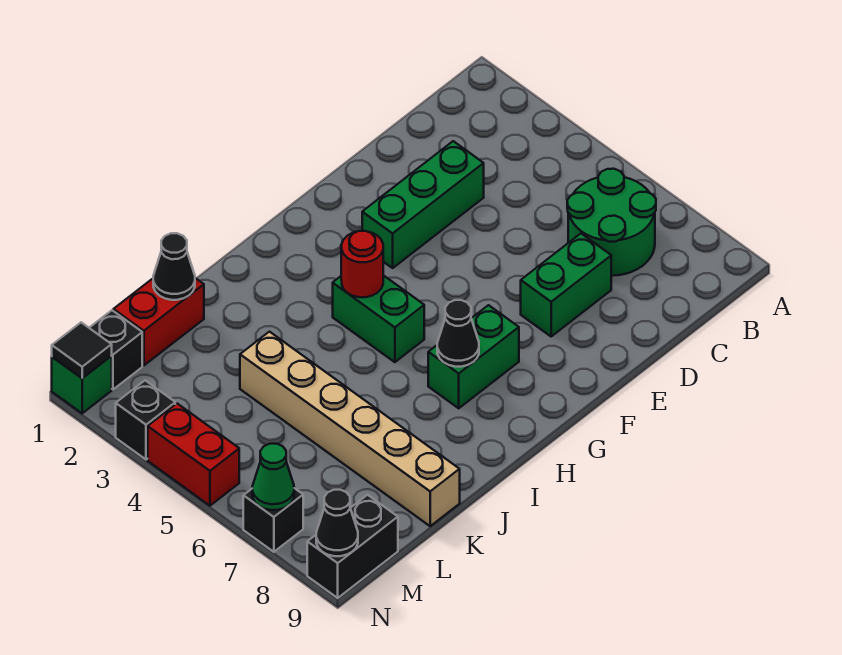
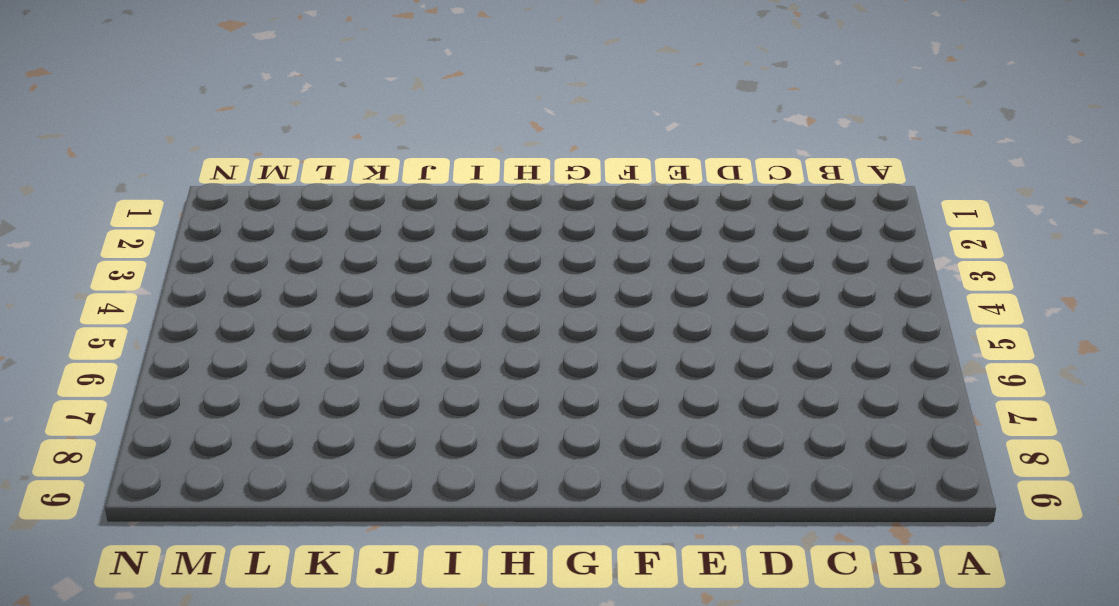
none -> green 2x2 round brick [567,169,656,276]
none -> green 1x3 brick [362,141,484,268]
none -> green 1x2 brick [521,234,611,336]

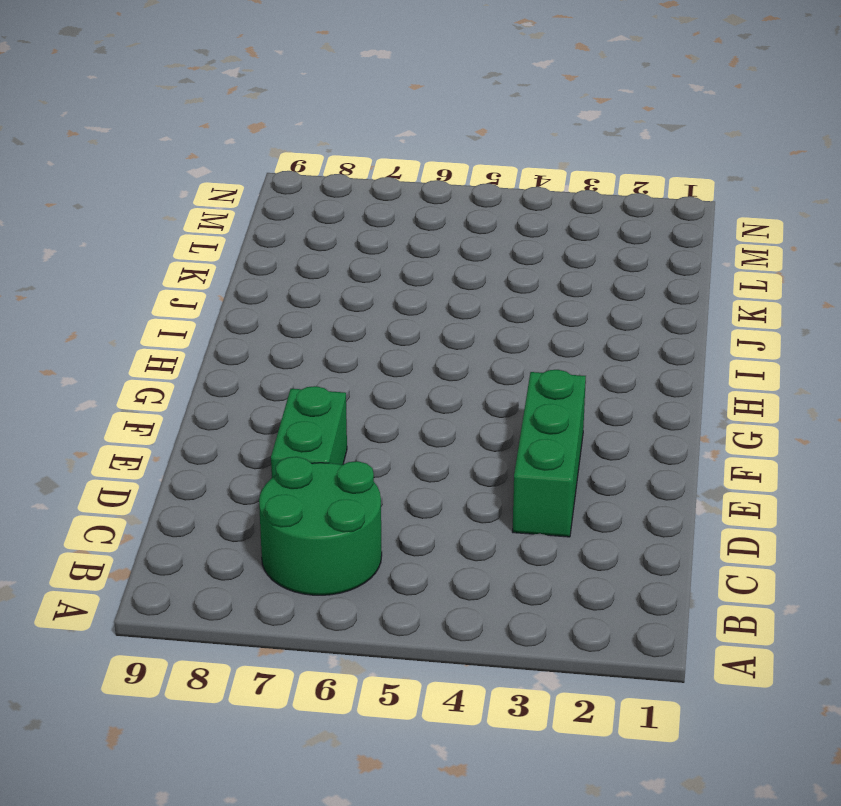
none -> green 1x2 brick [428,305,519,408]
none -> green 1x2 brick [333,275,424,362]
none -> red 1x2 brick [113,278,204,366]

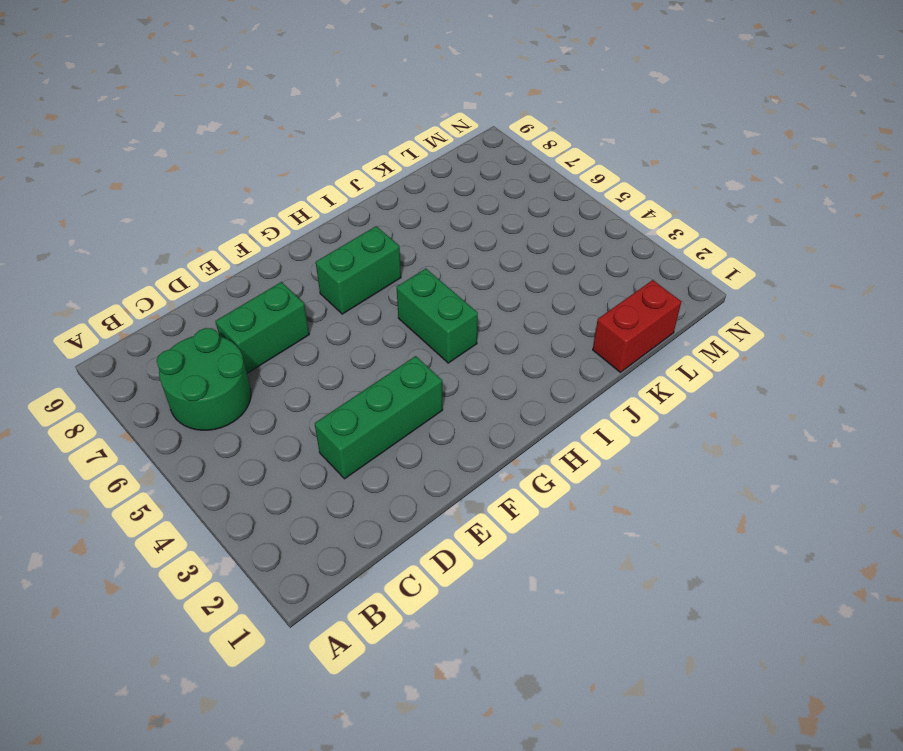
none -> tan 1x6 brick [240,332,460,526]
none -> black 1x1 brick [90,310,142,389]
none -> black 1x2 brick [307,495,398,598]

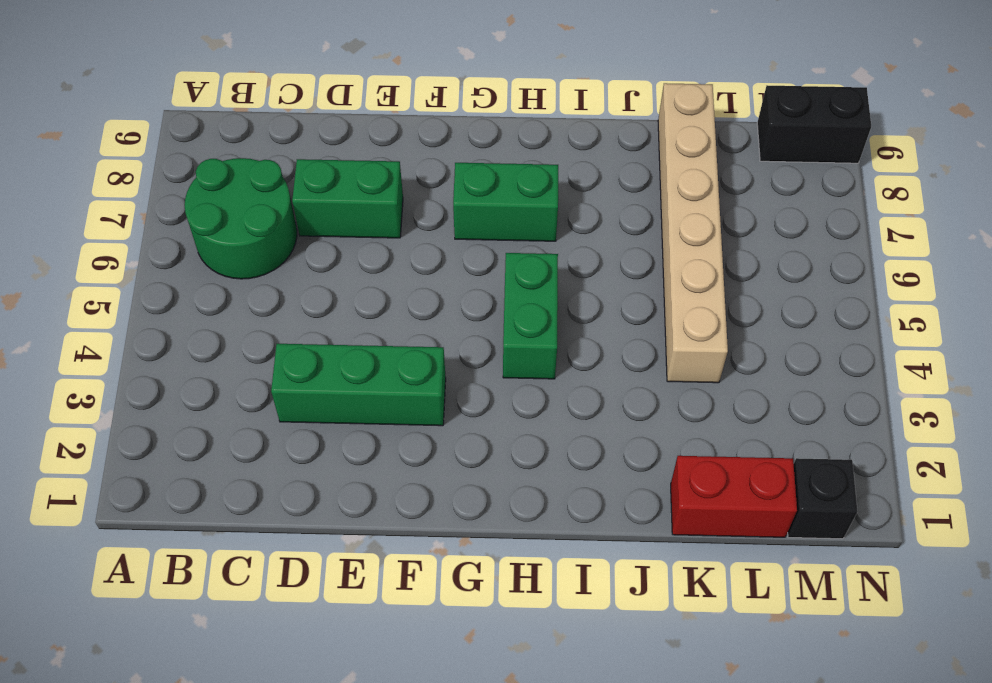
none -> green 1x1 brick [52,356,112,413]
none -> black 1x1 brick [116,380,175,460]
none -> red 1x2 brick [148,404,239,506]

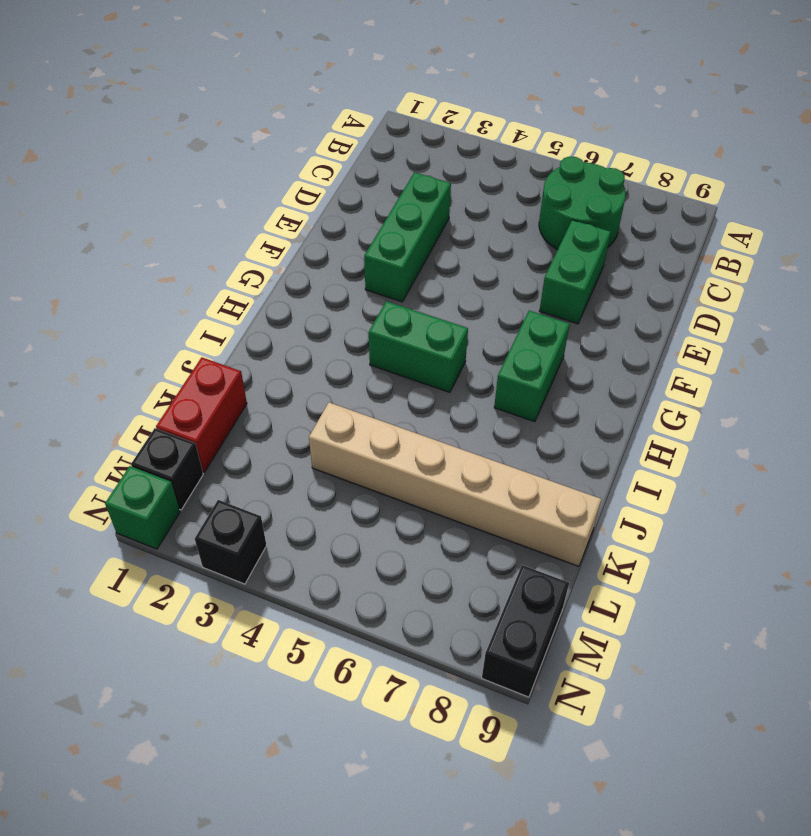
none -> red 1x2 brick [148,404,239,506]
none -> black 1x1 brick [243,488,303,552]
none -> red 1x1 round brick [341,231,383,297]

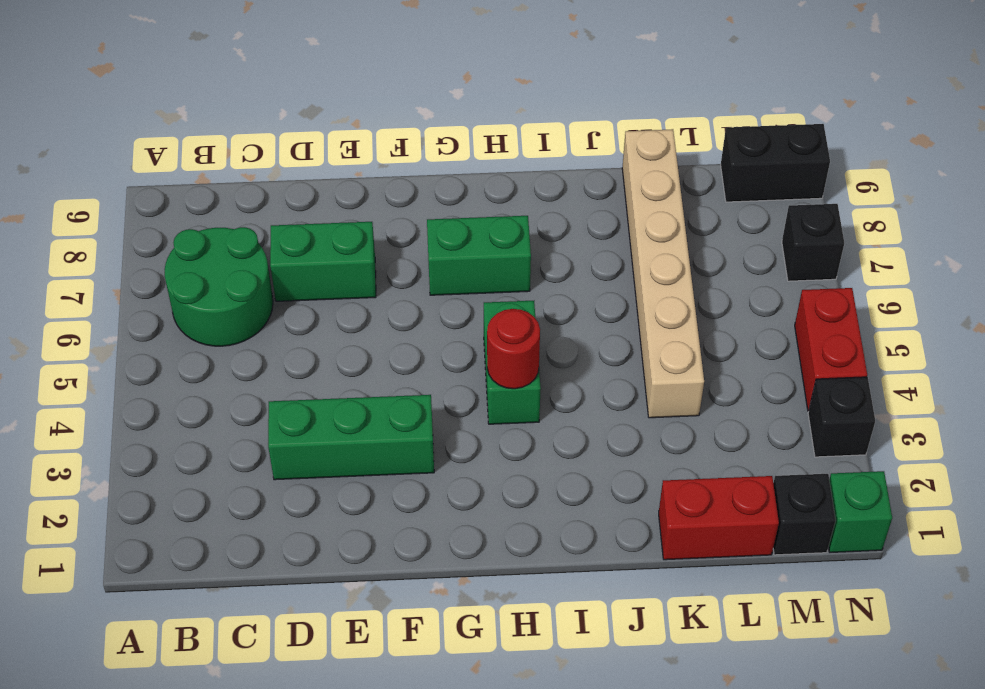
none -> black 1x1 cone [437,300,479,367]
none -> black 1x1 cone [153,233,195,300]
none -> black 1x1 tile [52,322,112,378]

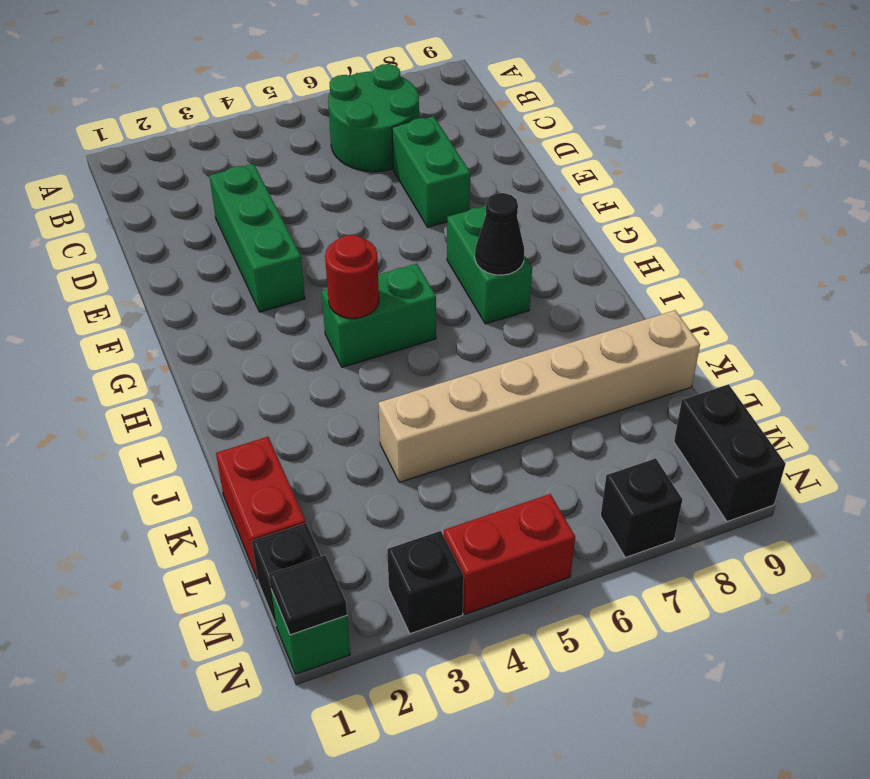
none -> black 1x1 cone [153,233,195,300]
none -> green 1x1 cone [252,444,294,510]
none -> black 1x1 cone [316,490,358,556]

